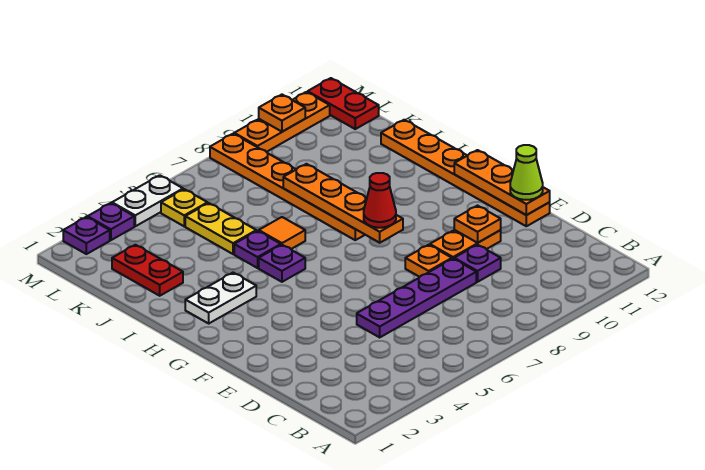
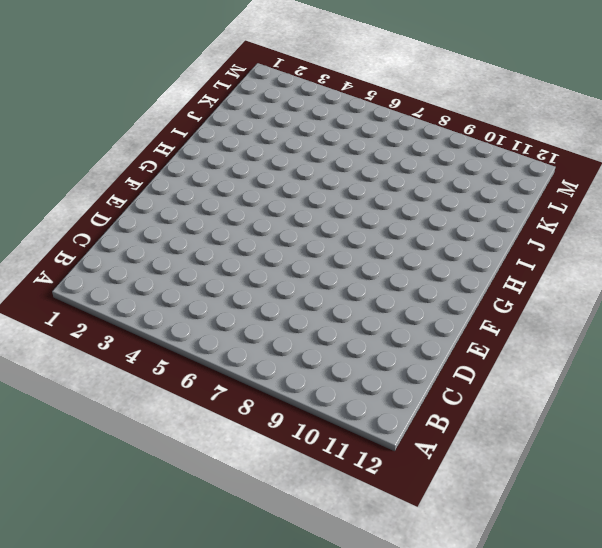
none -> purple 1x4 plate [357,259,476,337]
none -> purple 1x1 plate [454,245,501,282]
none -> orange 1x1 plate [405,245,452,277]

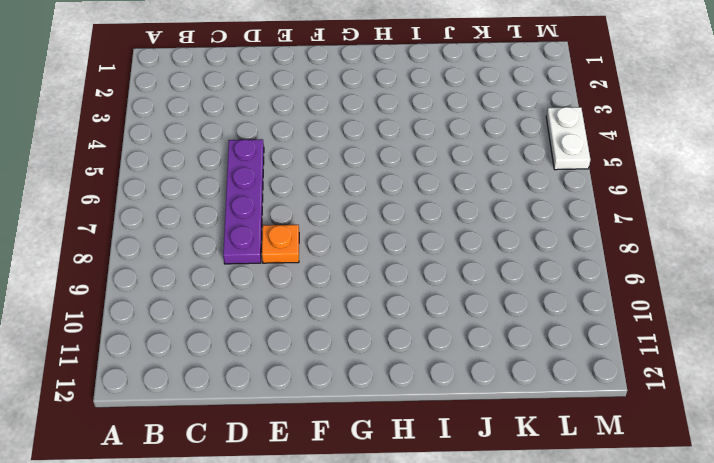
none -> purple 1x1 plate [454,245,501,282]
none -> orange 1x2 plate [430,230,501,259]
none -> orange 1x6 plate [381,120,550,226]

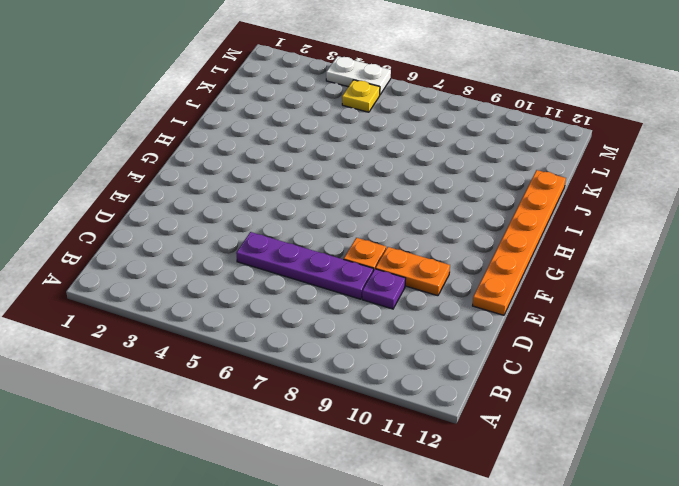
none -> white 1x2 plate [185,273,256,323]
none -> purple 1x1 plate [259,245,305,282]
none -> orange 1x6 plate [210,134,365,240]

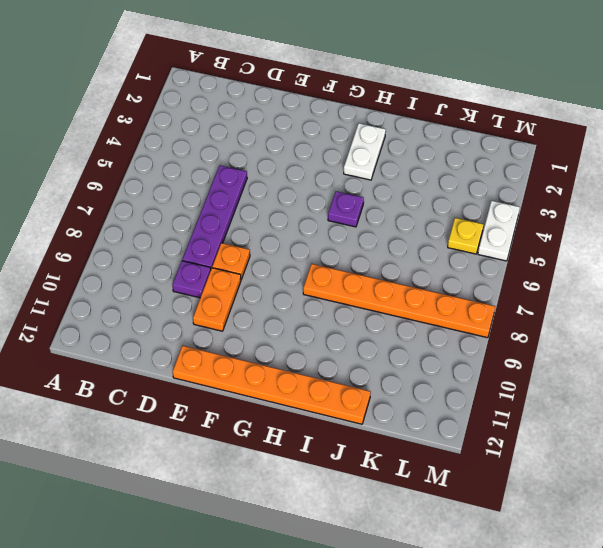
none -> purple 1x1 plate [234,231,281,268]
none -> orange 1x1 tile [259,217,305,249]
none -> red 1x2 plate [112,245,183,296]

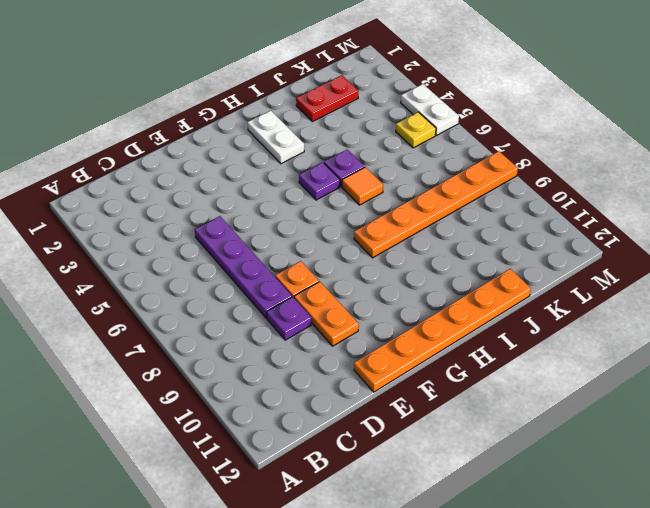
none -> yellow 1x2 plate [185,203,256,254]
none -> red 1x2 plate [308,78,379,129]
none -> purple 1x1 plate [63,217,110,254]

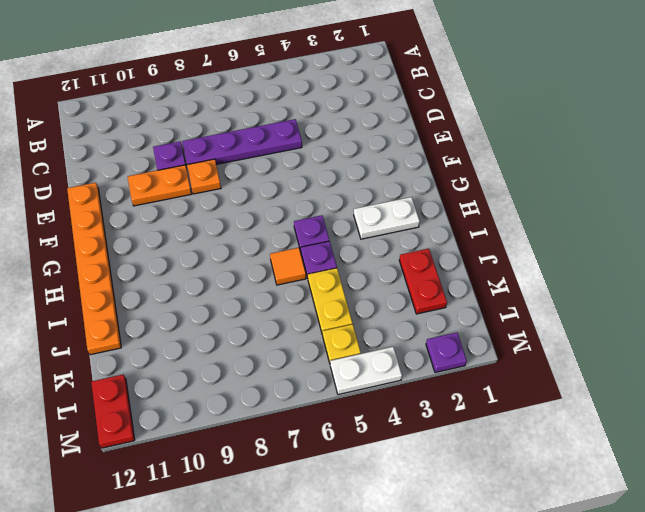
none -> orange 1x6 plate [210,134,365,240]
none -> purple 1x1 plate [88,203,134,240]
none -> orange 1x3 plate [234,92,330,152]

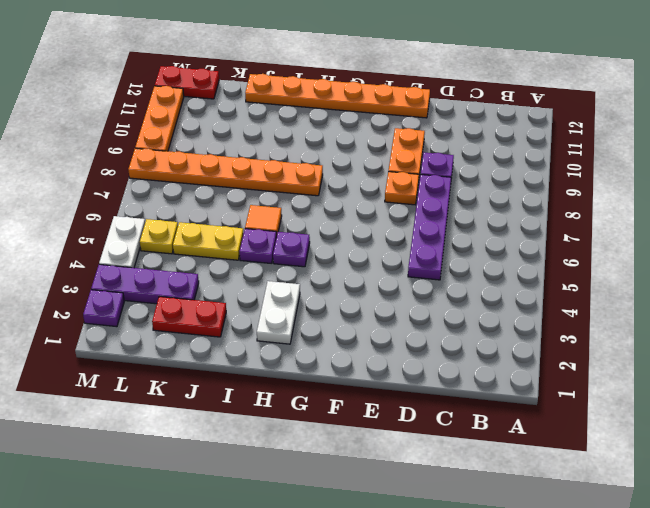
purple 1x3 plate [91,264,199,304] -> purple 1x1 plate [88,203,134,240]
none -> orange 1x1 plate [454,206,501,243]
none -> orange 1x3 plate [454,150,550,215]
none -> orange 1x4 plate [283,164,403,243]

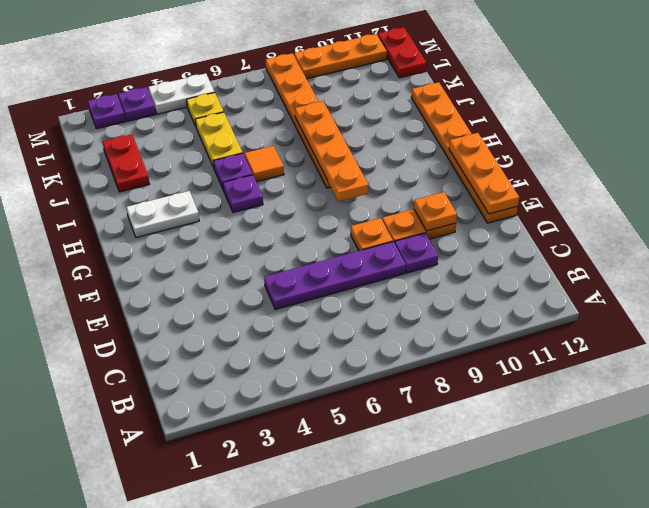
none -> orange 1x1 plate [259,95,305,132]
none -> lime 1x1 cone [510,145,543,200]
none -> red 1x1 cone [364,173,396,228]

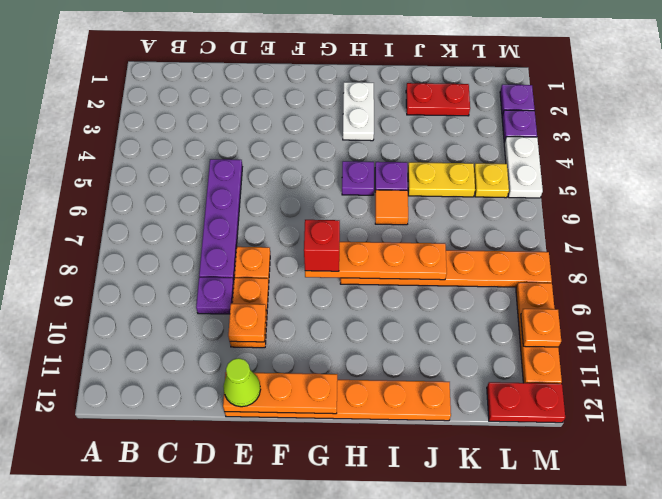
red 1x1 brick [304,220,340,271] -> red 1x1 cone [364,173,396,228]

